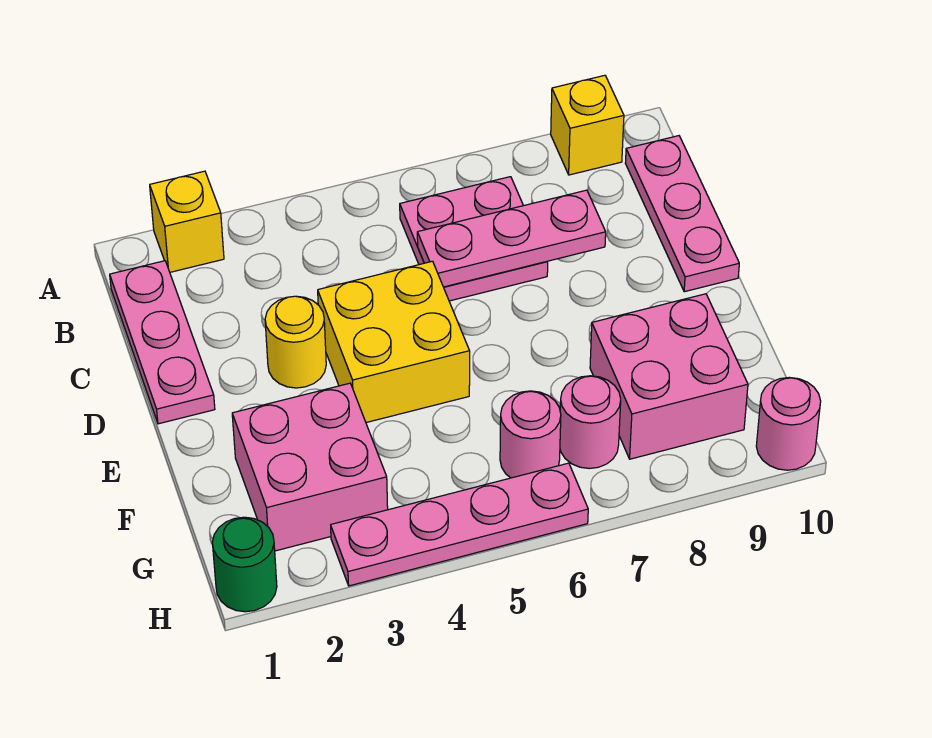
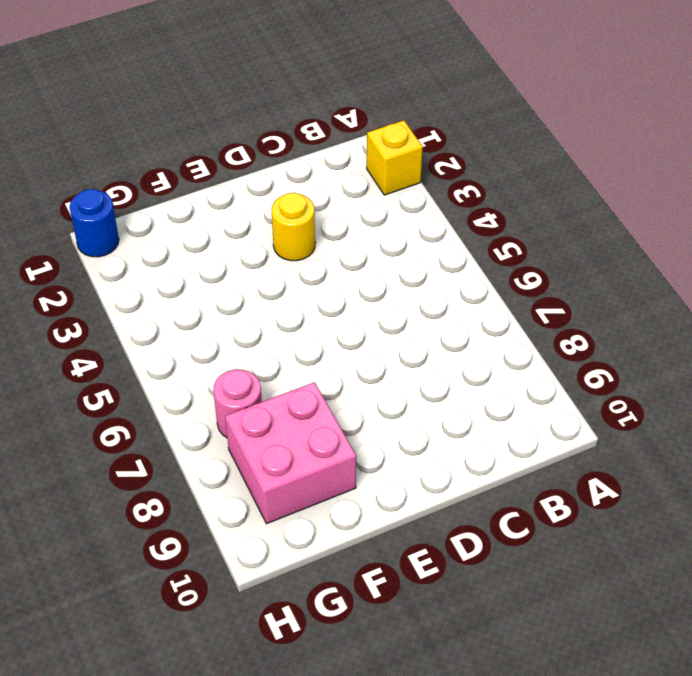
blue 1x1 round brick [69,189,119,257] -> green 1x1 round brick [212,517,277,612]
none -> yellow 1x1 brick [551,75,624,175]
none -> pink 1x3 plate [110,261,215,424]
none -> pink 2x2 plate [400,177,548,301]

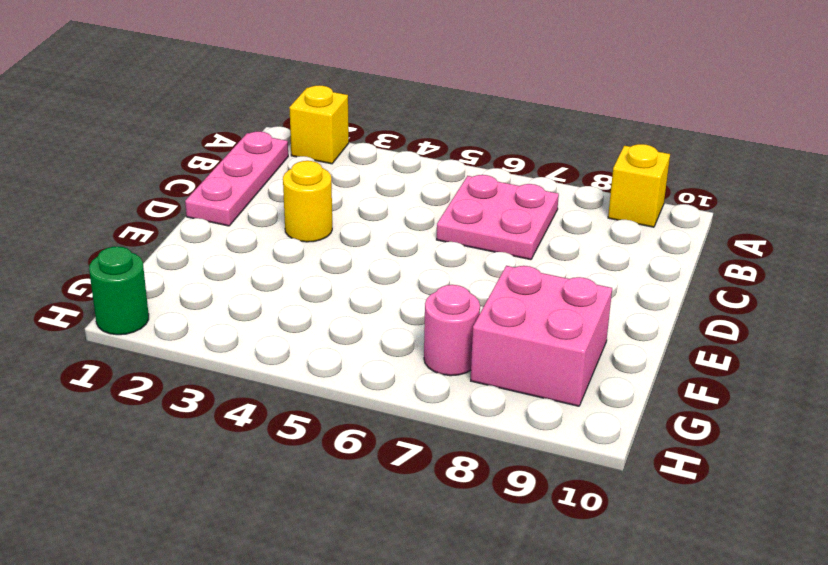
none -> pink 1x3 plate [625,136,739,292]
none -> yellow 2x2 brick [318,261,470,423]
none -> pink 2x2 brick [232,383,388,551]

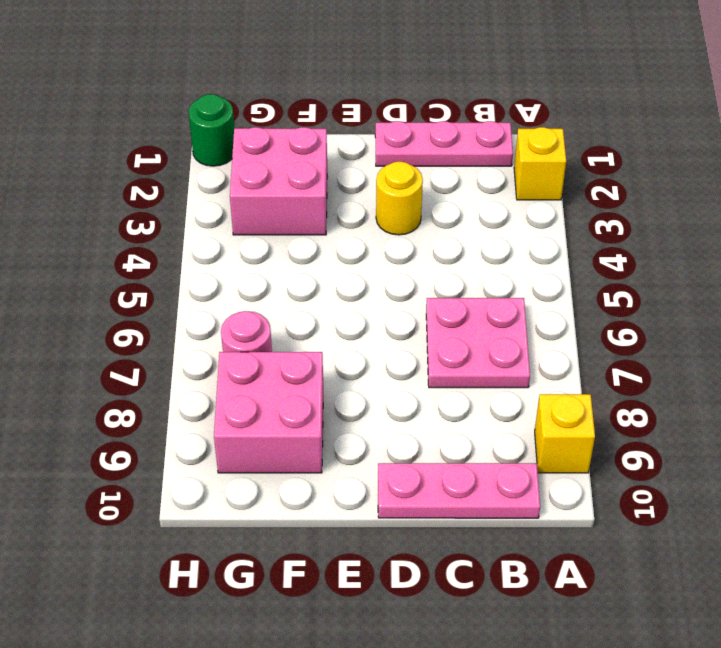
none -> yellow 2x2 brick [318,261,470,423]
none -> pink 1x1 round brick [500,391,561,478]
none -> pink 1x4 plate [331,463,588,586]

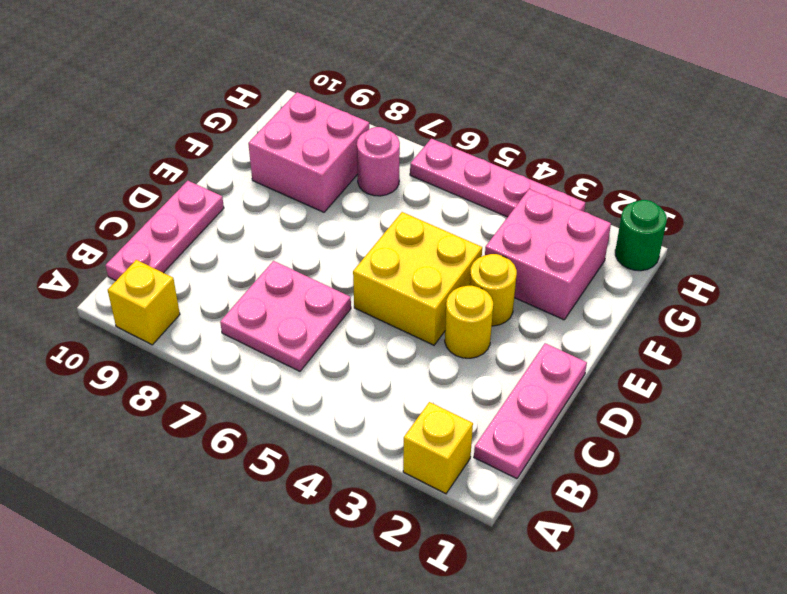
yellow 1x1 round brick [470,254,517,326] -> none
none -> pink 1x1 round brick [500,391,561,478]
none -> pink 1x1 round brick [756,377,821,470]
none -> pink 1x3 plate [417,190,606,287]

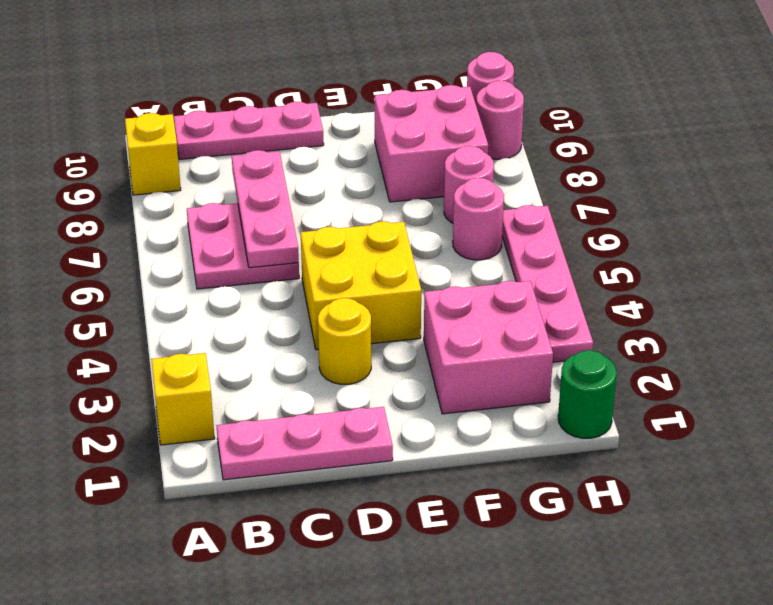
pink 1x1 round brick [476,81,524,159] -> none

